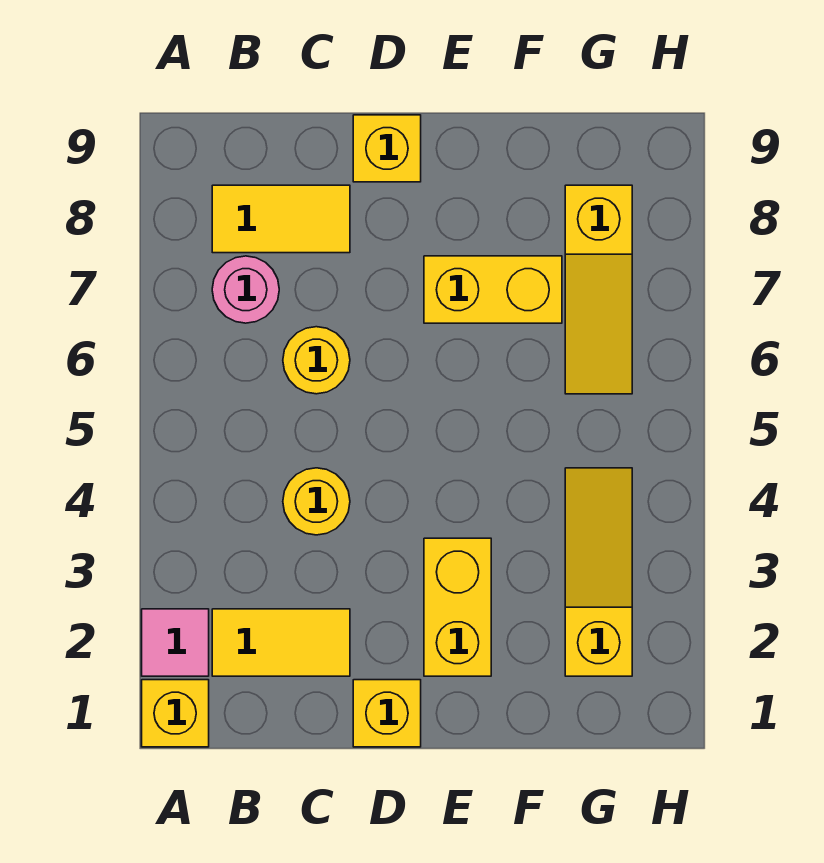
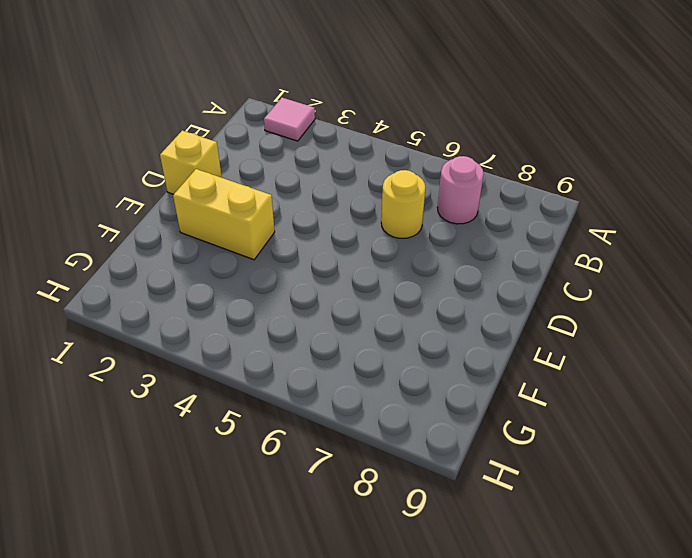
none -> yellow 1x1 brick [142,680,209,747]
none -> yellow 1x2 tile [212,609,350,676]
none -> yellow 1x2 tile [212,185,350,253]

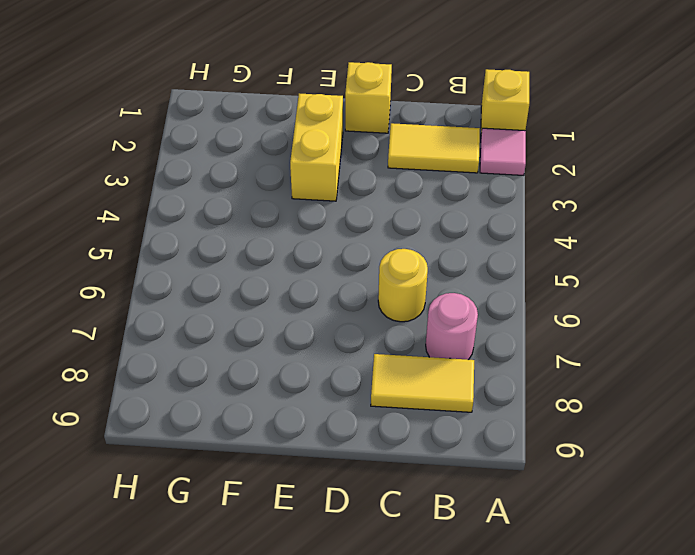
none -> yellow 1x1 round brick [283,468,350,535]
none -> yellow 1x1 brick [353,115,421,182]
none -> yellow 1x2 brick [424,256,562,323]

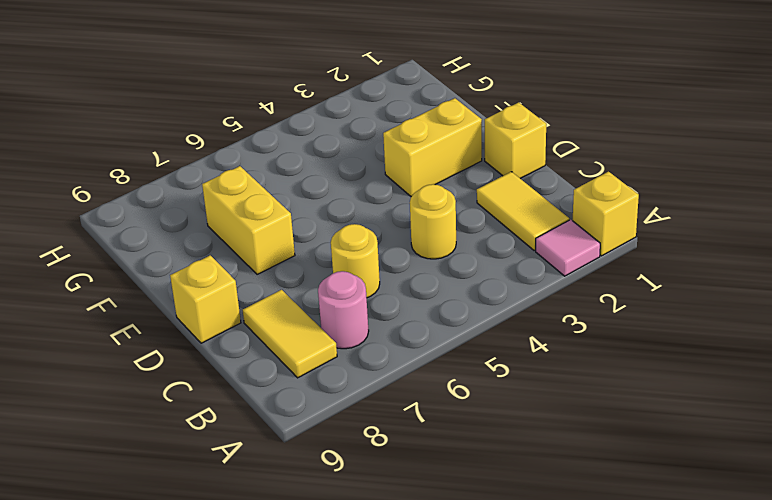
none -> yellow 1x3 slope [565,468,632,676]
none -> yellow 1x3 slope [565,185,632,394]

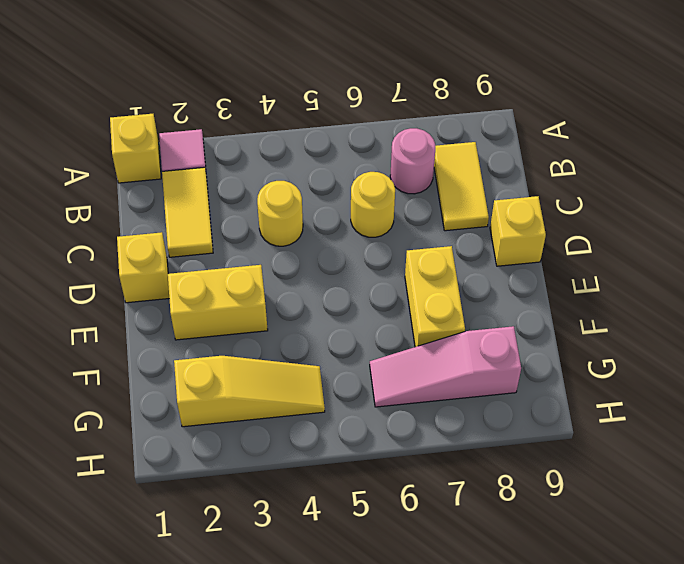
pink 1x3 slope [370,326,521,407] -> yellow 1x3 slope [565,185,632,394]

